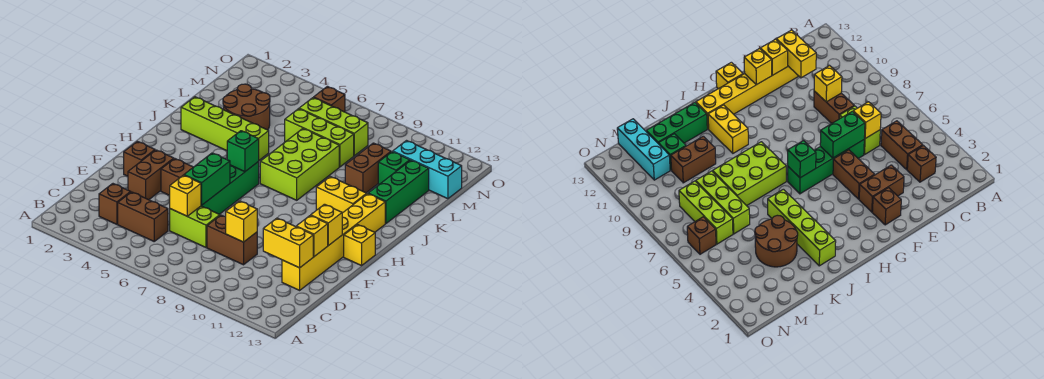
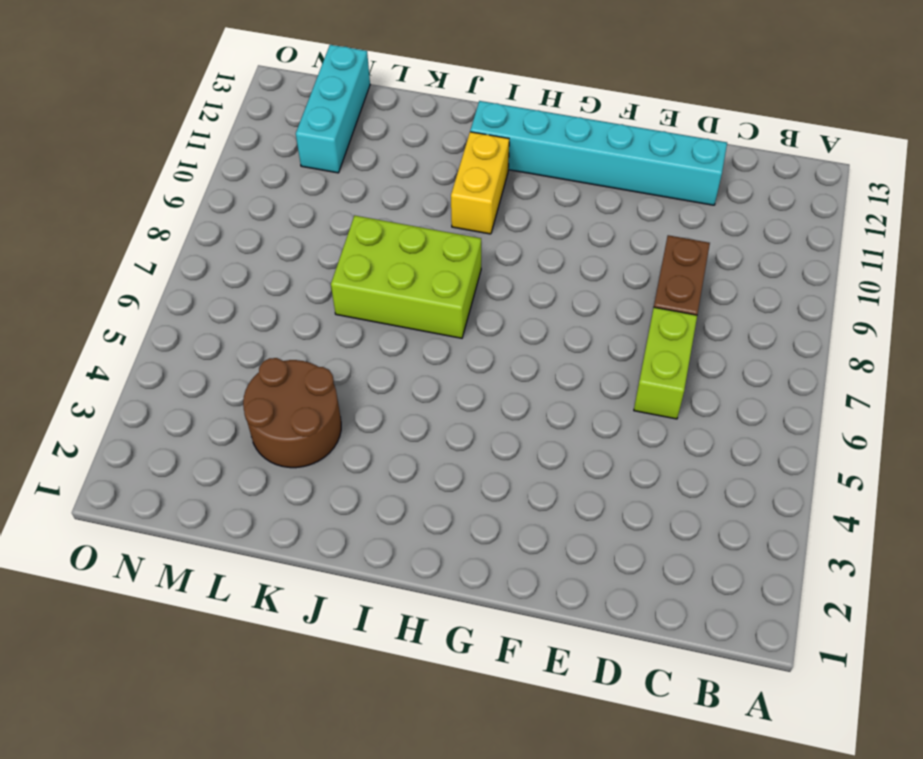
cyan 1x6 brick [470,101,727,205] -> yellow 1x6 brick [282,194,385,290]
none -> brown 1x1 brick [99,184,131,224]
none -> brown 1x2 brick [118,192,168,241]
none -> brown 1x2 brick [128,150,174,200]

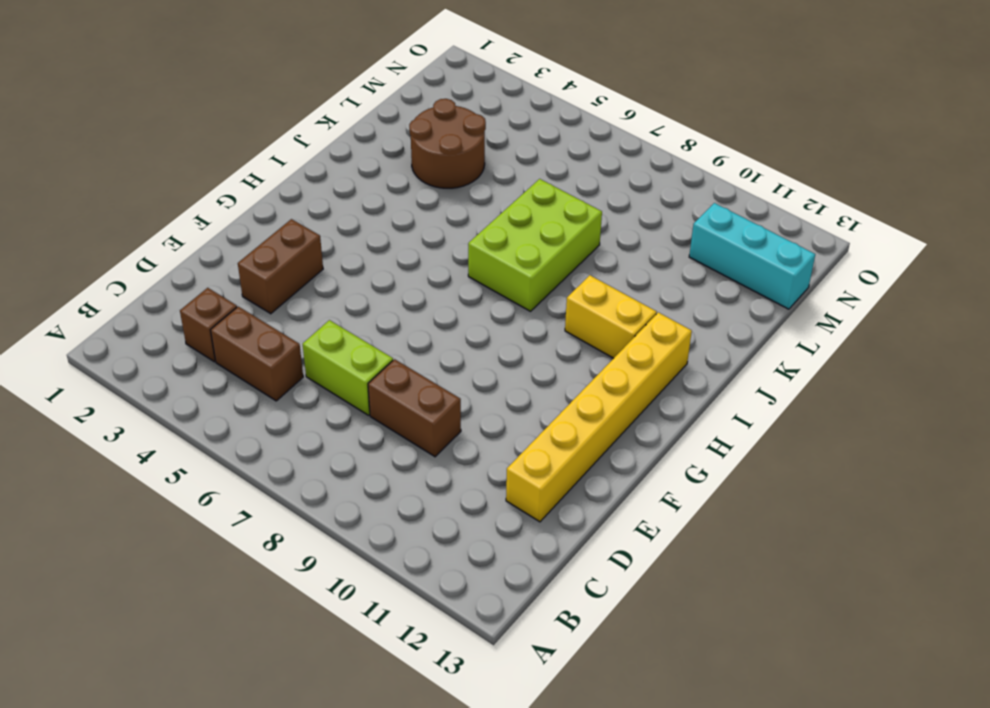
none -> green 1x4 brick [201,162,259,214]
none -> brown 1x1 brick [124,141,155,176]
none -> brown 1x2 brick [161,159,193,195]

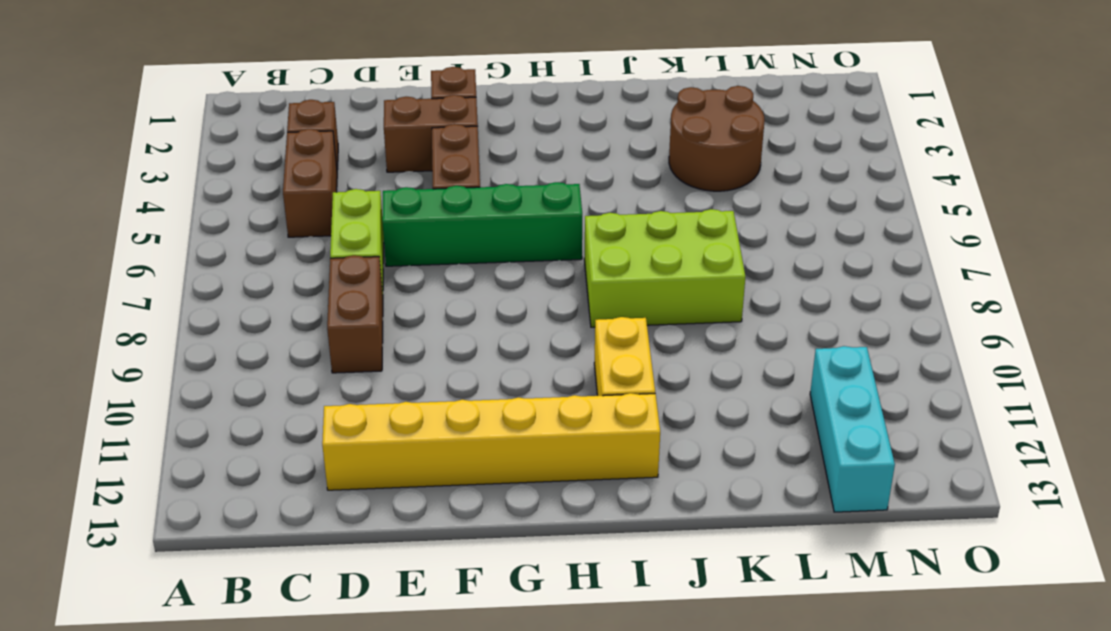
none -> yellow 1x1 brick [344,225,375,266]
none -> lime 1x4 brick [181,97,269,160]
none -> green 1x3 brick [368,160,429,223]

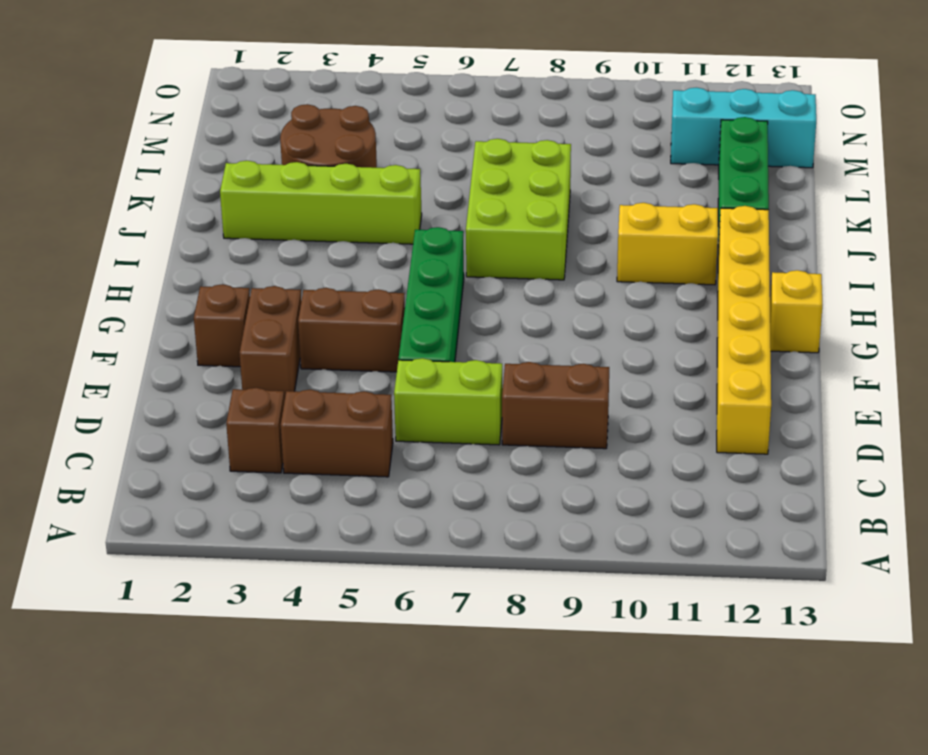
none -> brown 1x2 brick [345,143,391,193]
none -> lime 1x3 brick [285,109,354,167]
none -> green 1x1 brick [378,152,410,185]

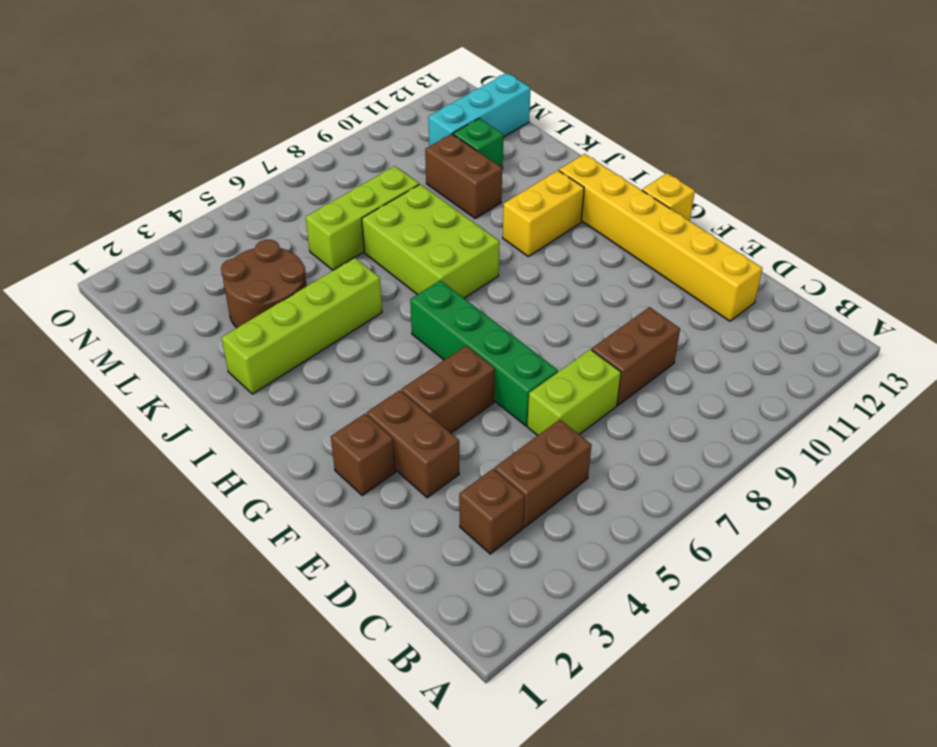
none -> green 1x3 brick [368,160,429,223]
none -> lime 1x3 brick [299,98,368,156]
none -> brown 1x1 brick [314,86,345,112]

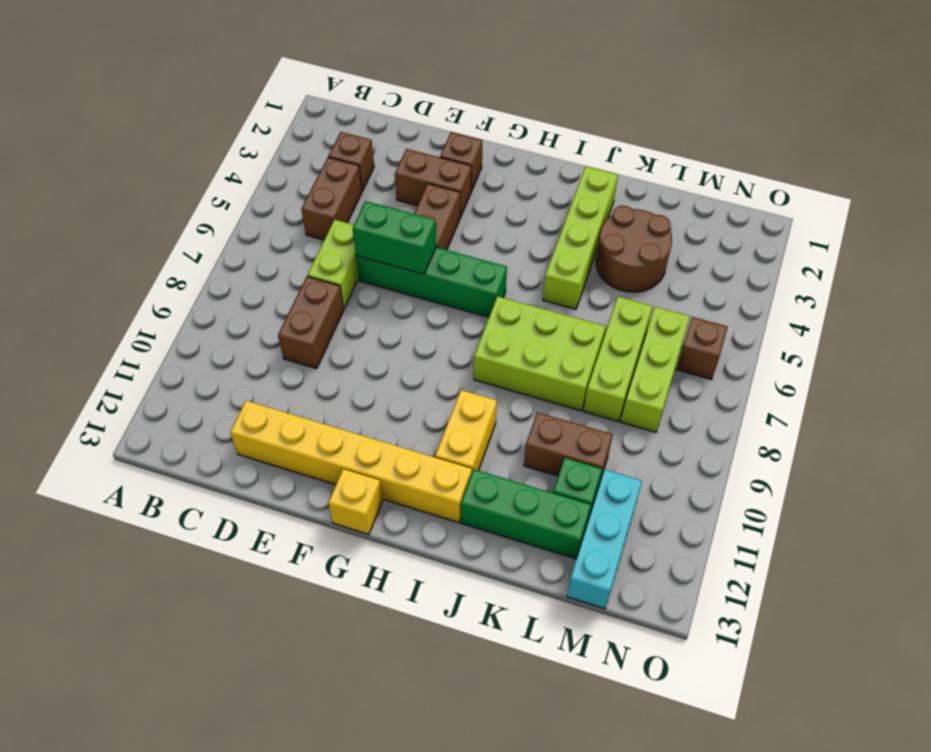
none -> yellow 1x1 brick [170,175,201,216]
none -> yellow 1x1 brick [226,201,257,242]
none -> yellow 1x2 brick [263,218,313,268]

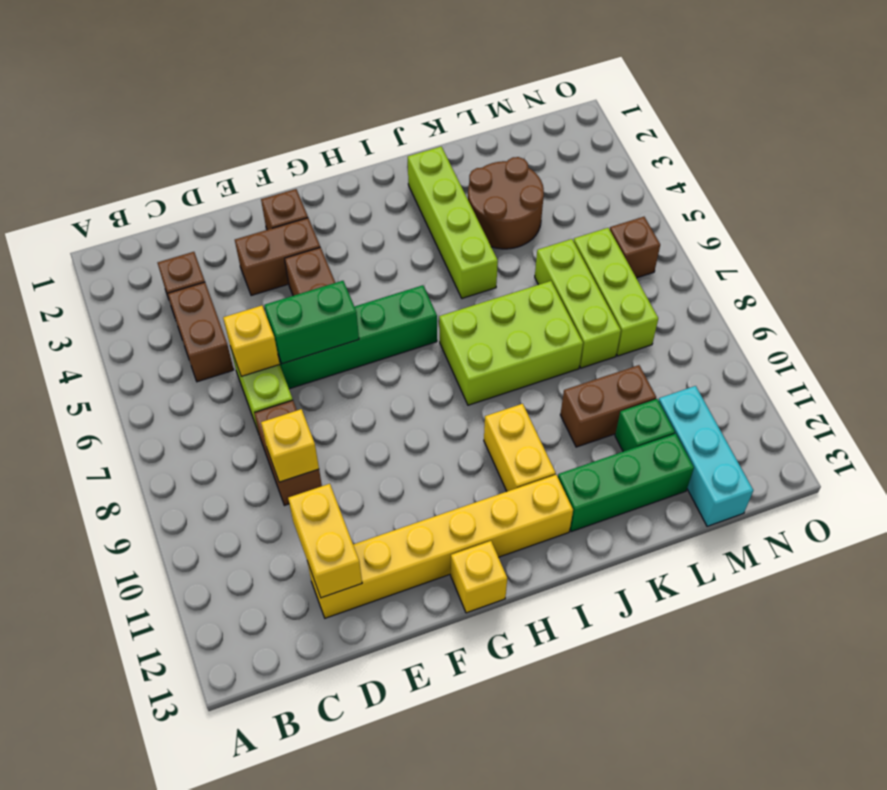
none -> yellow 1x1 brick [296,216,328,257]
none -> yellow 1x1 brick [311,204,342,246]
none -> green 1x1 brick [227,131,259,172]

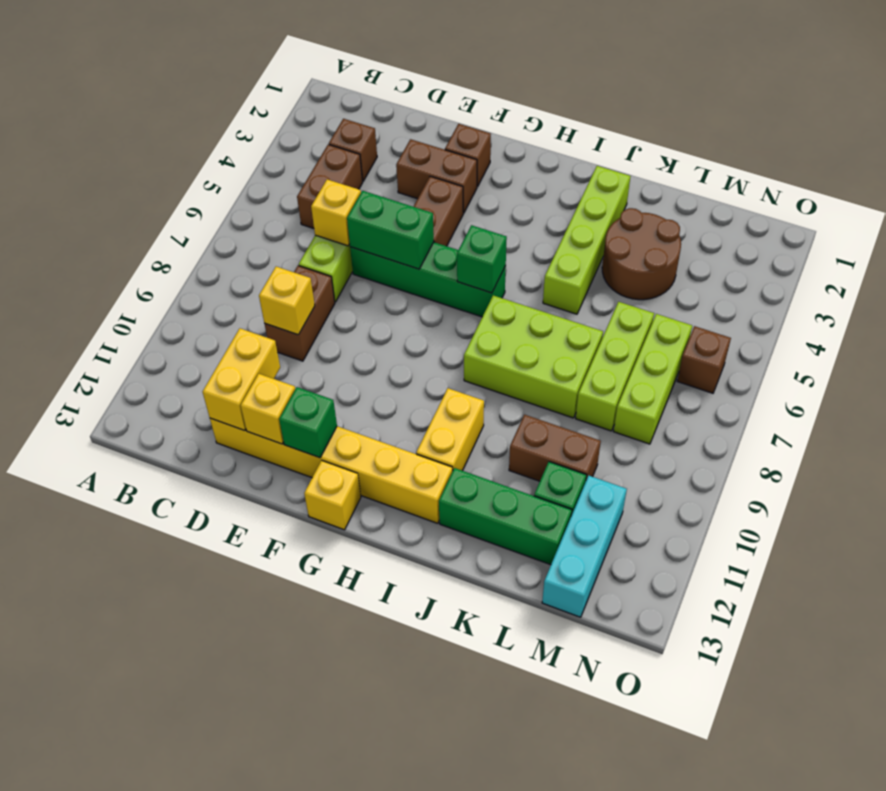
green 1x1 brick [279,387,337,458] -> yellow 1x1 brick [311,204,342,246]

